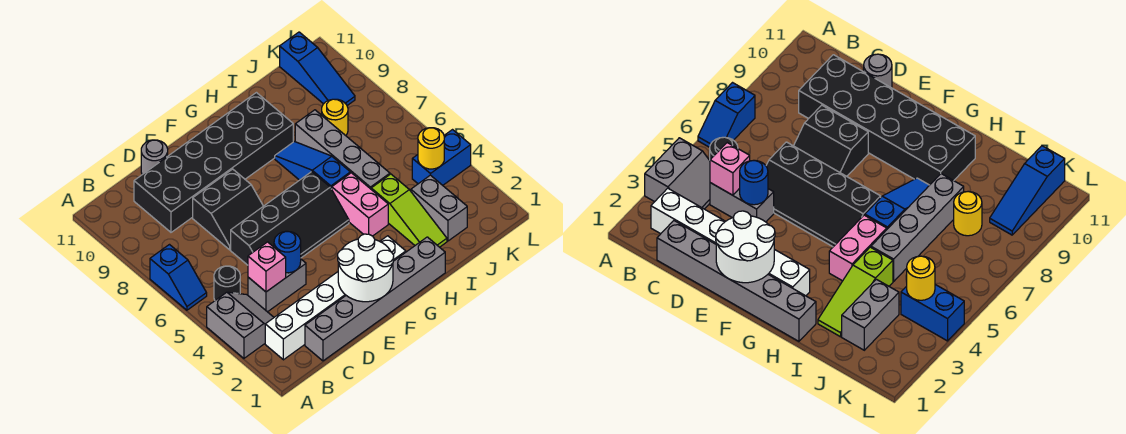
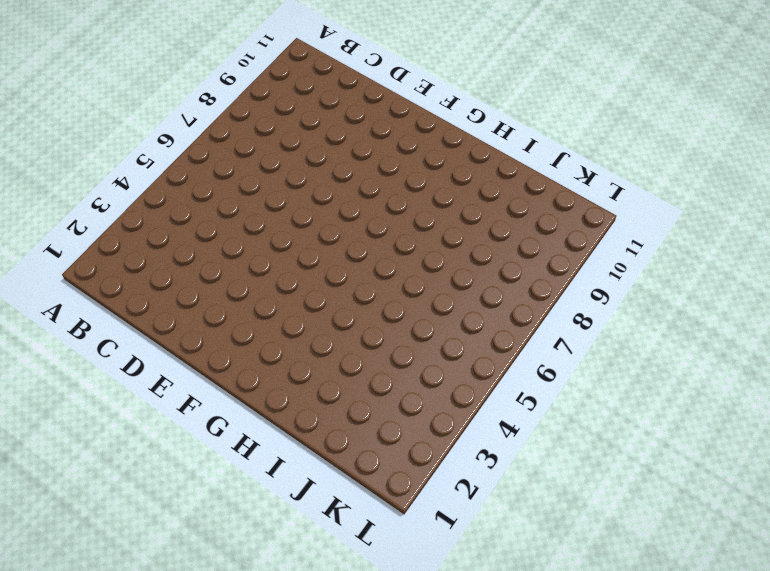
none -> grey 2x2 slope [207,292,274,358]
none -> blue 1x2 slope [150,245,207,310]
none -> white 1x6 brick [265,236,406,360]

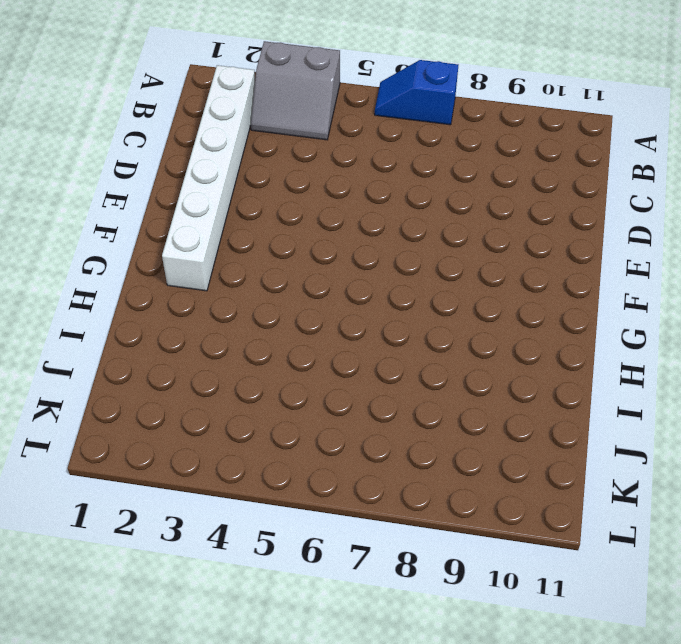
none -> black 1x1 round brick [214,266,240,300]
none -> grey 1x6 brick [305,237,445,361]
none -> grey 1x2 brick [248,259,306,312]

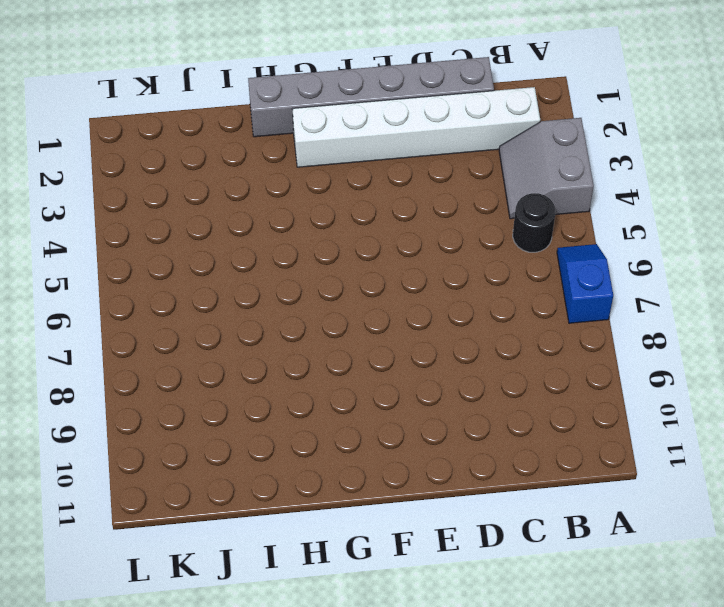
none -> grey 1x2 brick [248,259,306,312]
none -> black 2x6 brick [134,93,293,232]
none -> black 2x4 slope [231,172,349,265]

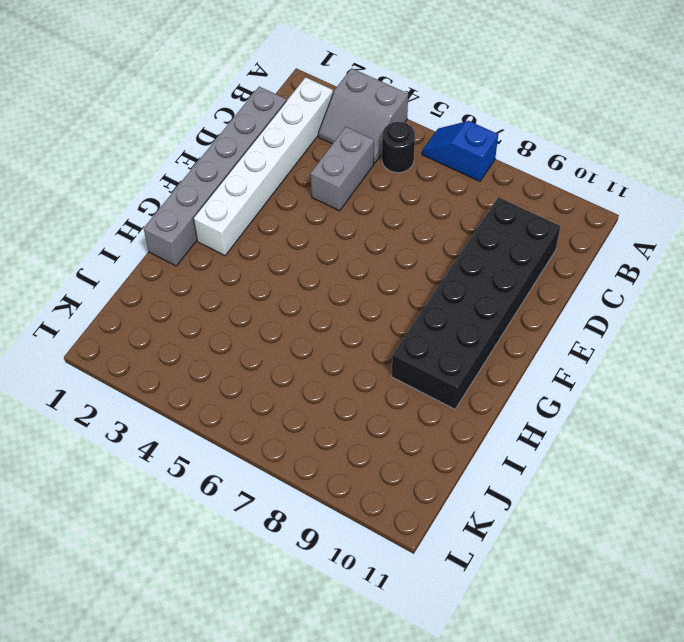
none -> black 2x4 slope [231,172,349,265]
none -> black 2x2 slope [193,169,263,250]
none -> grey 1x1 round brick [141,140,168,175]

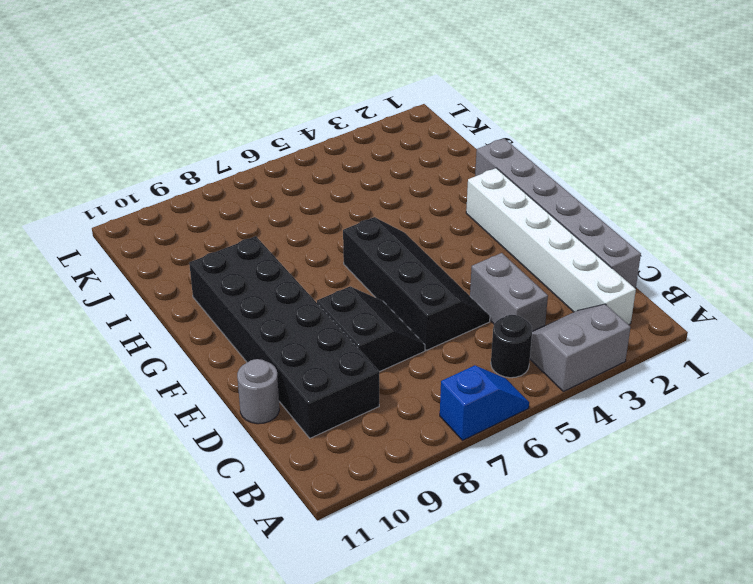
none -> pink 1x2 brick [332,173,388,236]
none -> blue 1x3 slope [275,142,350,189]
none -> lime 1x3 slope [371,174,447,247]

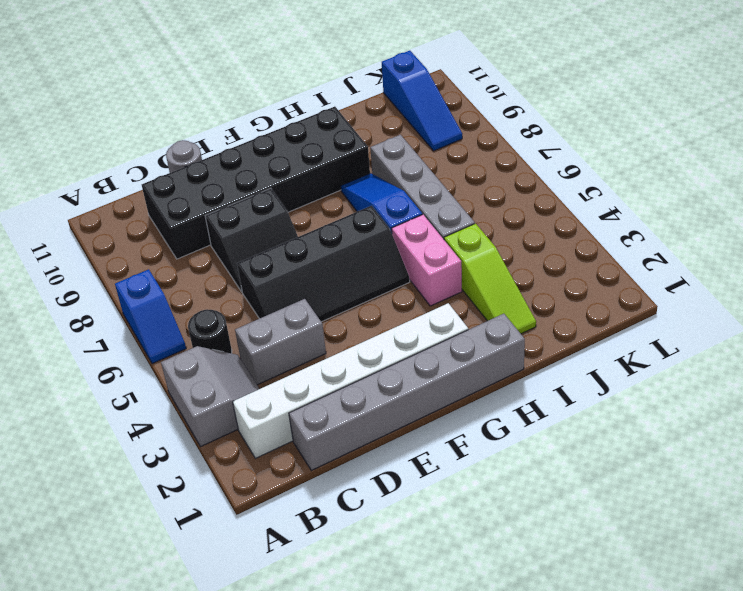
none -> grey 1x2 brick [411,175,467,241]
none -> yellow 1x1 round brick [322,99,348,136]
none -> blue 1x2 brick [412,130,471,185]

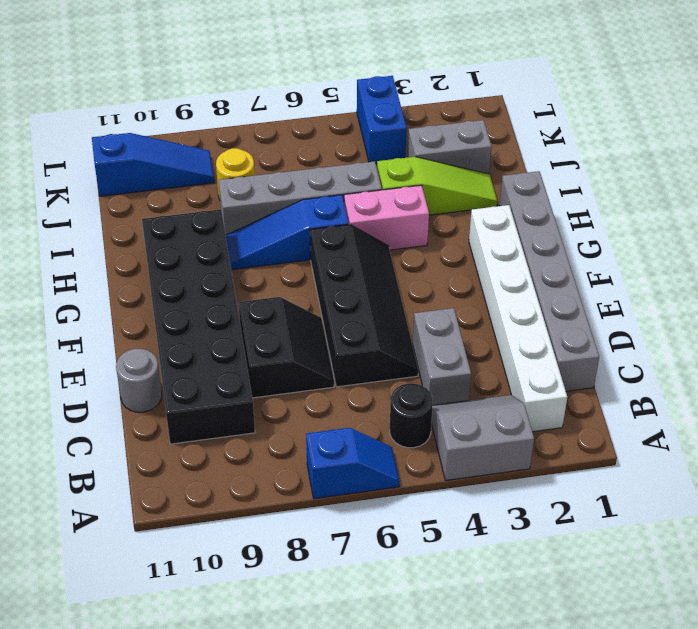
none -> pink 1x1 brick [248,242,286,292]
none -> blue 1x1 round brick [274,231,301,273]
none -> white 2x2 round brick [338,234,394,302]

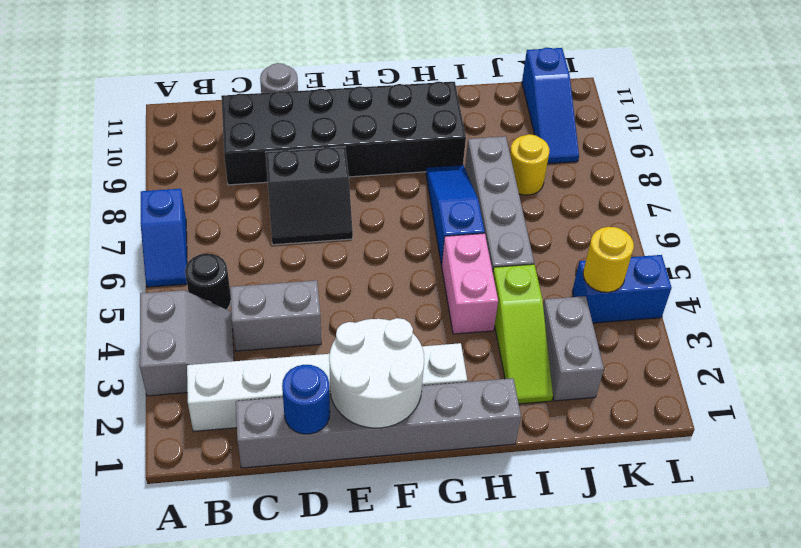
blue 1x1 round brick [282,365,330,434] -> blue 1x1 round brick moved to [274,231,301,273]
none -> black 2x4 slope [231,172,349,265]
none -> pink 1x1 brick [248,242,286,292]

